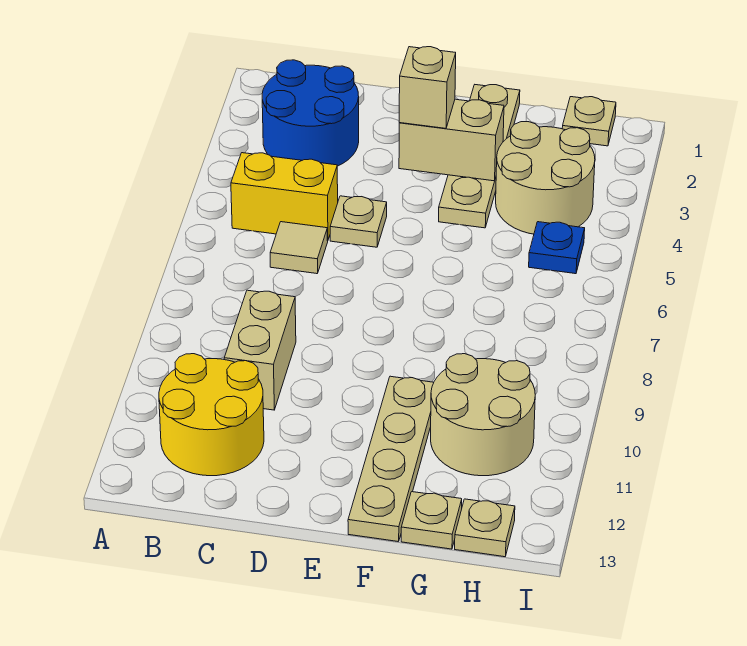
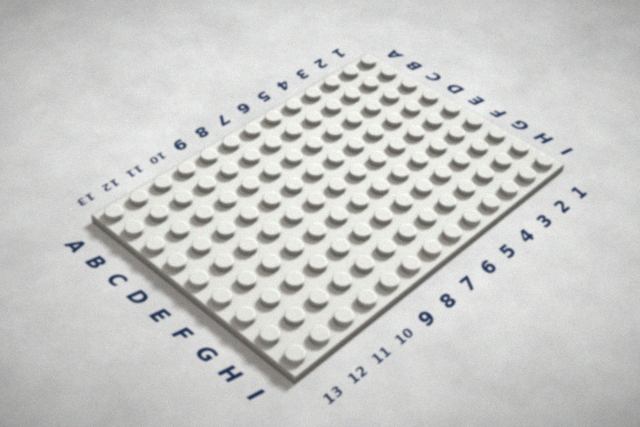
none -> blue 2x2 round brick [262,60,359,166]
none -> yellow 1x2 brick [231,153,338,241]
none -> yellow 2x2 round brick [159,354,264,476]

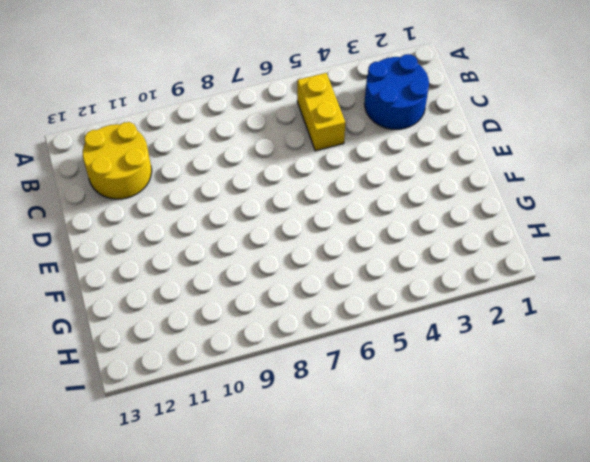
none -> tan 1x1 tile [270,222,328,274]
none -> tan 1x2 brick [224,290,296,410]
none -> tan 1x1 plate [330,196,387,247]

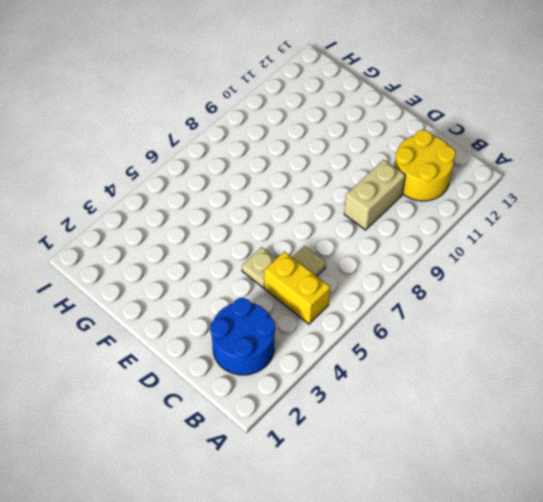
none -> tan 1x4 plate [439,85,520,228]
none -> tan 1x4 plate [348,376,434,542]
none -> tan 2x2 round brick [496,122,595,234]

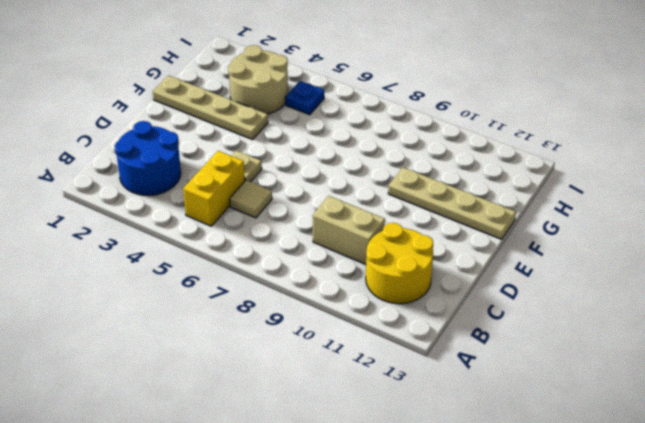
none -> tan 2x2 round brick [431,354,535,476]
none -> tan 1x1 plate [401,492,462,549]
none -> tan 1x1 plate [562,97,616,146]

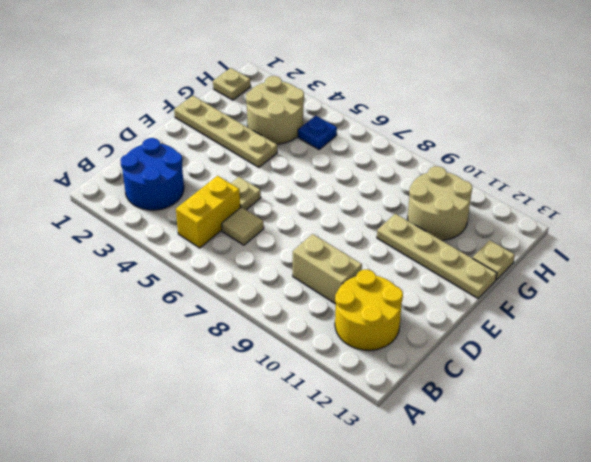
none -> tan 1x1 plate [455,499,515,557]
none -> tan 1x2 brick [399,99,504,181]
none -> tan 1x1 brick [399,47,456,128]

